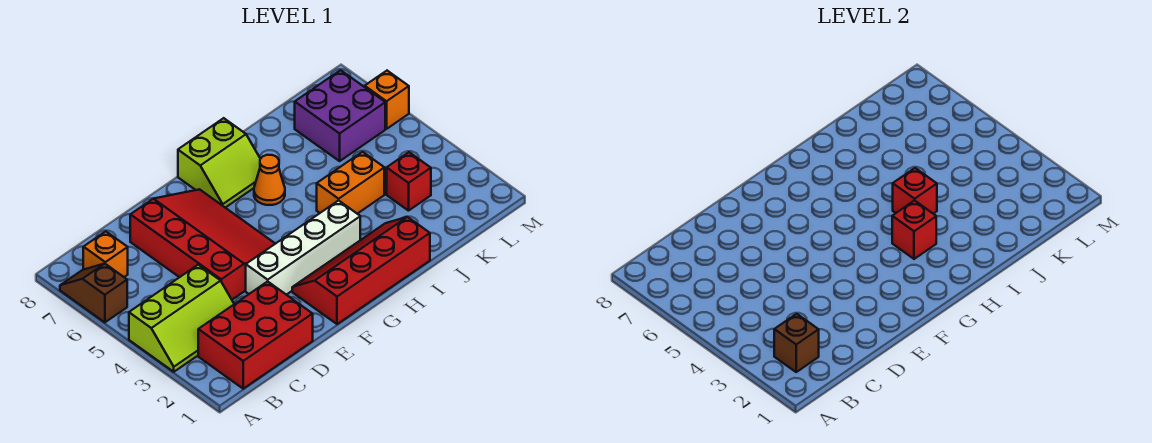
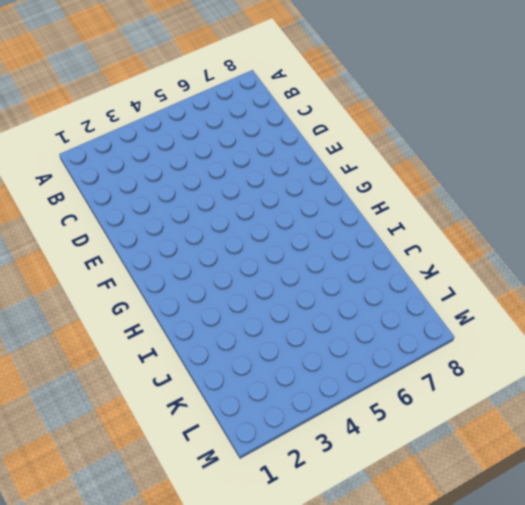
none -> lime 2x3 slope [129,265,234,372]
none -> brown 1x2 slope [60,264,127,322]
none -> red 2x3 brick [198,281,313,389]

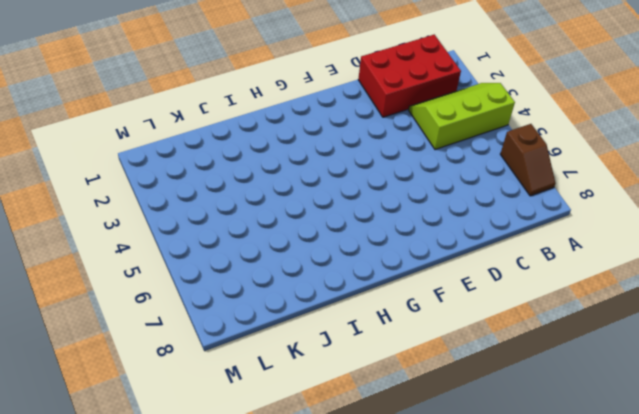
none -> orange 1x1 brick [83,231,128,277]
none -> red 3x4 slope [130,189,275,300]
none -> white 1x4 brick [246,200,360,295]

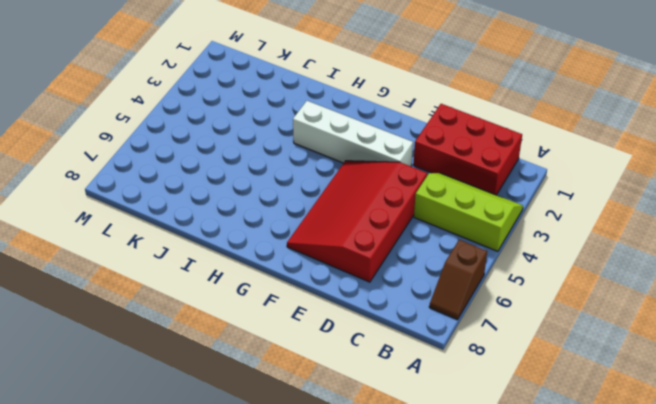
none -> orange 1x1 brick [83,231,128,277]
none -> red 2x4 slope [292,217,430,324]
none -> lime 2x2 slope [178,118,260,208]

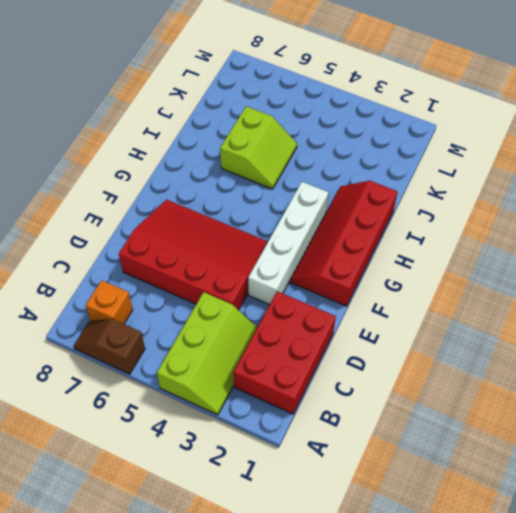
lime 2x2 slope [220,106,297,189] -> lime 2x2 slope moved to [178,118,260,208]
none -> orange 1x1 cone [254,155,285,205]
none -> orange 1x2 brick [317,152,384,214]
none -> red 1x1 brick [387,152,431,211]

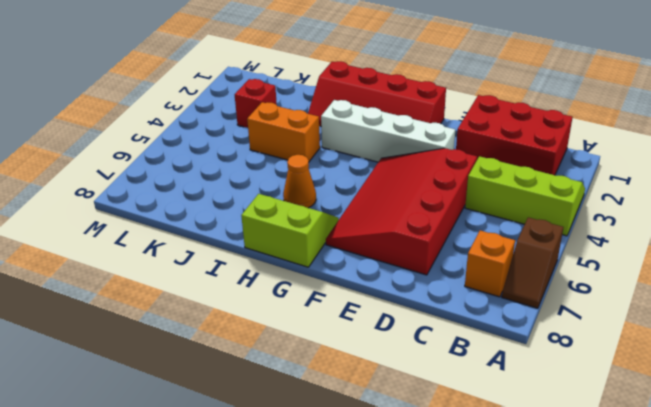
none -> purple 2x2 brick [295,70,385,161]
none -> orange 1x1 brick [365,71,409,129]
none -> brown 1x1 brick [774,314,819,372]

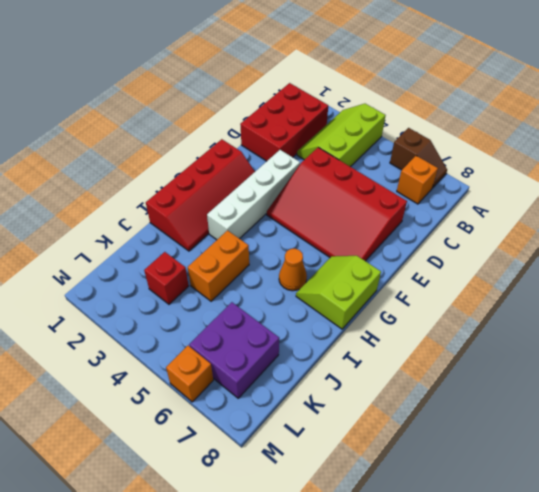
none -> brown 1x1 brick [774,314,819,372]
none -> red 1x1 brick [892,200,936,259]
none -> red 1x1 brick [893,168,937,214]

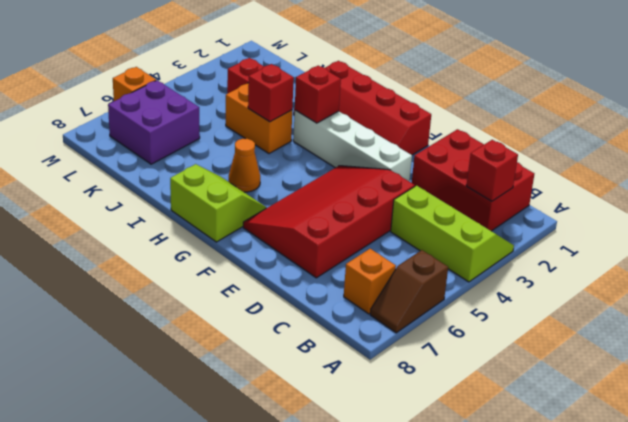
red 1x1 brick [466,140,518,201] -> brown 1x1 brick [774,314,819,372]

